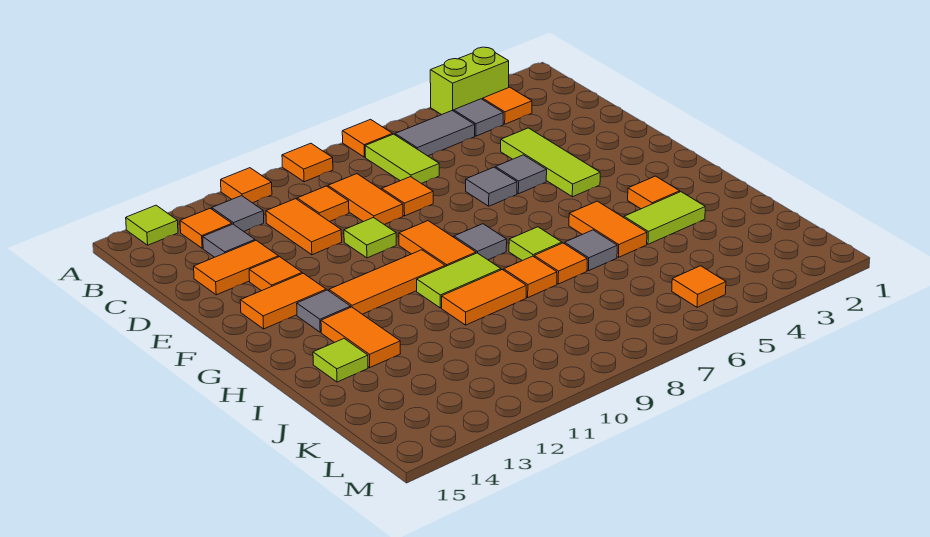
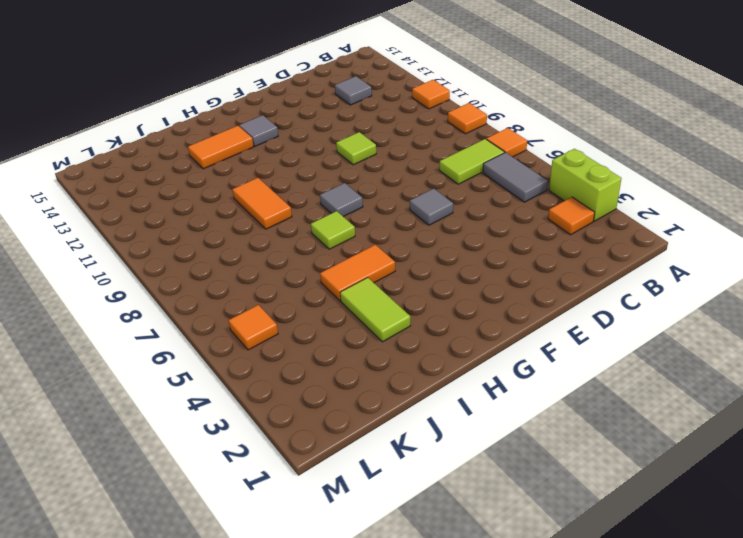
none -> lime 1x1 tile [126,205,178,245]
none -> grey 1x1 tile [454,99,503,136]
none -> grey 1x1 tile [212,196,264,231]
none -> orange 1x1 tile [180,208,232,248]

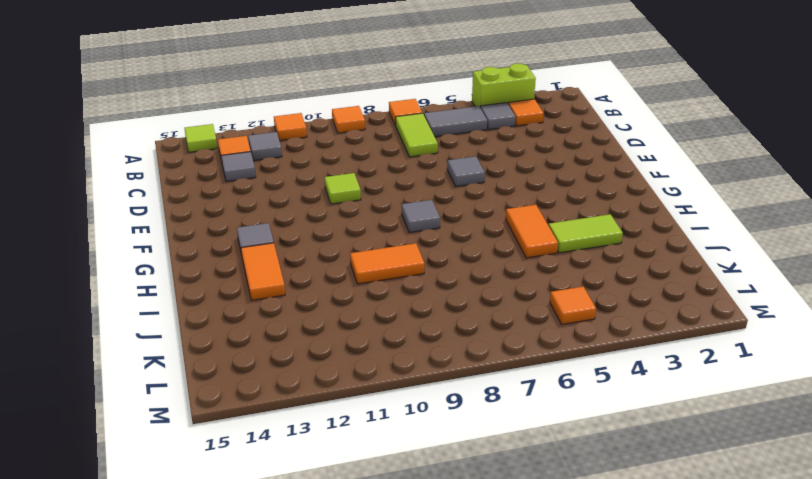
none -> orange 1x2 tile [328,174,403,225]
none -> orange 1x1 tile [297,186,349,222]
none -> orange 1x2 tile [266,199,342,255]
none -> lime 1x3 tile [501,128,600,197]

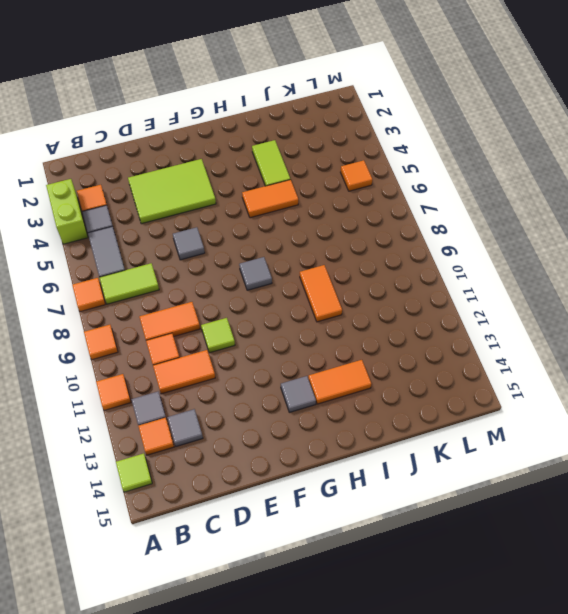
lime 2x3 tile [128,159,216,224] -> lime 1x3 tile [501,128,600,197]
none -> orange 1x1 tile [382,177,433,216]
none -> orange 1x2 tile [194,240,278,295]
none -> grey 1x1 tile [495,155,547,194]
none -> orange 1x1 tile [249,257,302,291]

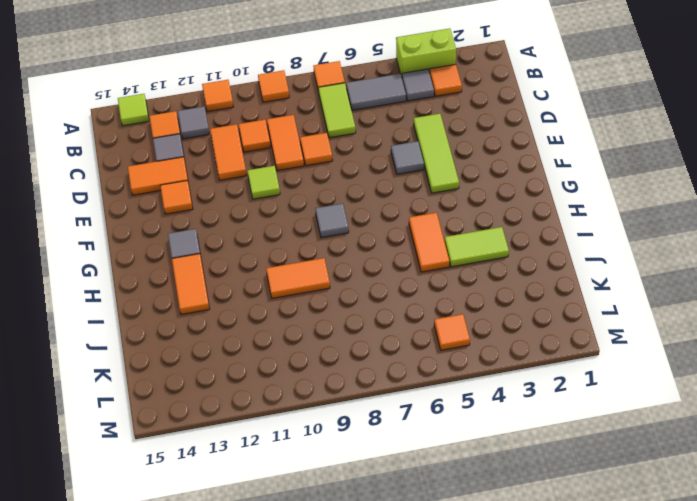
none -> grey 1x1 tile [466,167,517,206]
none -> orange 1x2 tile [399,221,476,266]
none -> orange 1x2 tile [240,273,326,329]
none -> orange 1x3 tile [329,250,445,314]

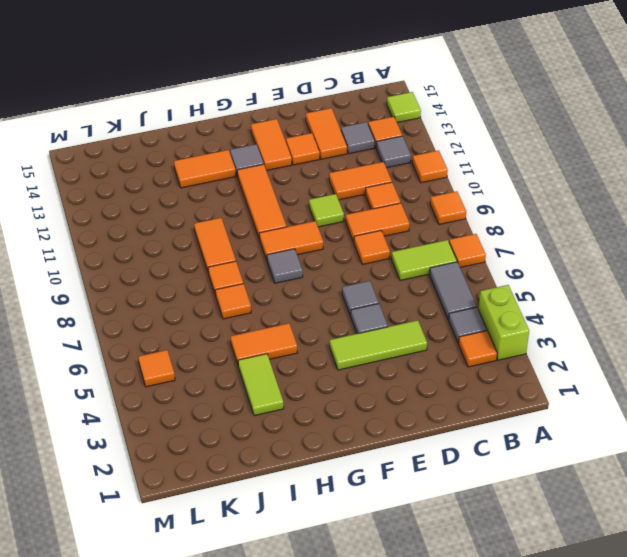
none -> orange 1x1 tile [628,176,680,209]
none -> lime 1x1 tile [509,227,562,261]
none -> lime 1x2 tile [417,253,501,308]
none -> grey 1x1 tile [565,230,617,271]

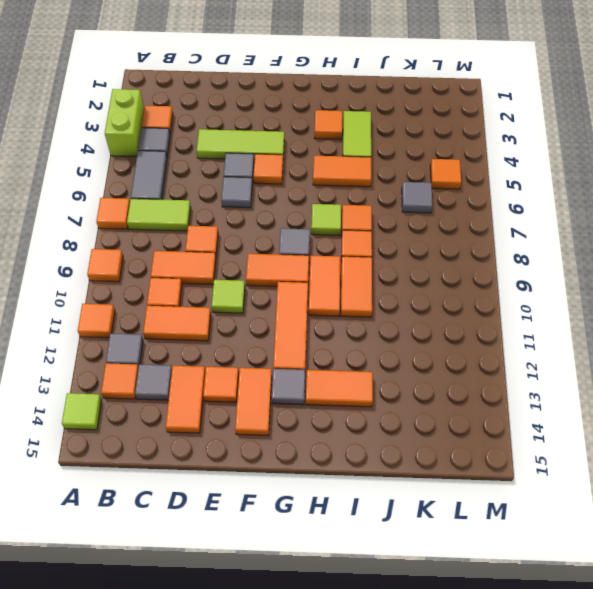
orange 1x1 tile [253,154,283,184] -> none
orange 1x2 tile [309,256,340,316] -> lime 1x2 tile [417,253,501,308]
grey 1x1 tile [402,182,432,213] -> grey 1x1 tile moved to [565,230,617,271]
none -> lime 1x1 tile [313,339,368,382]

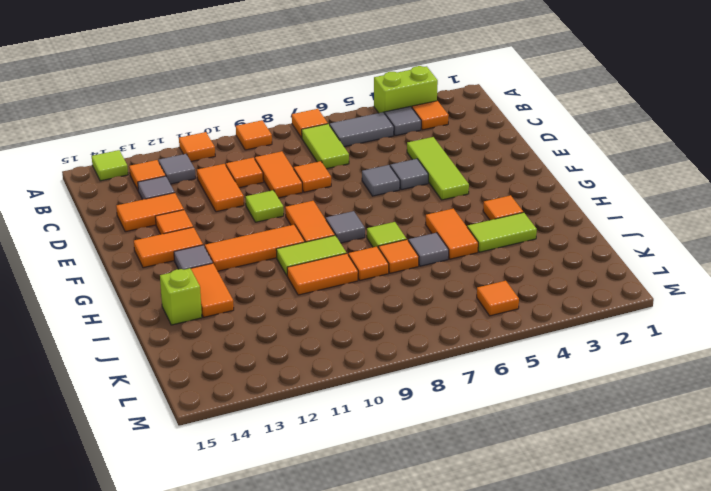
lime 1x1 brick [160,268,202,325] -> lime 1x1 tile [313,339,368,382]

